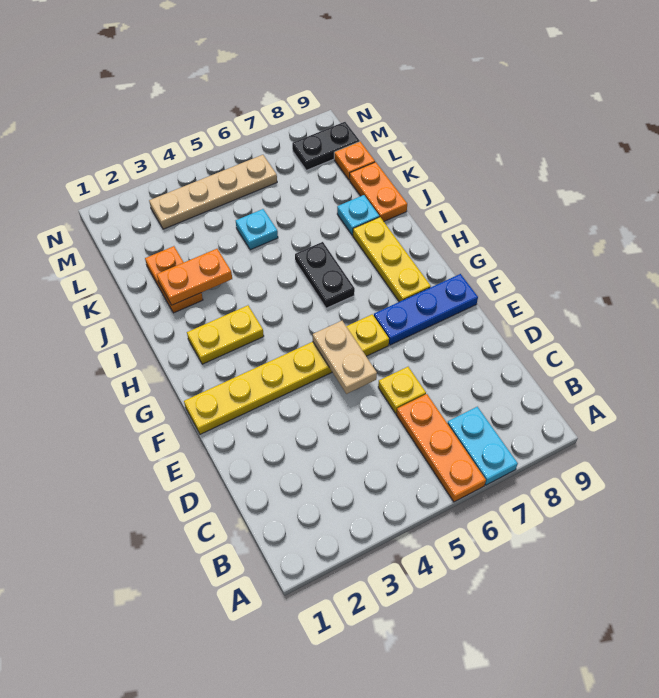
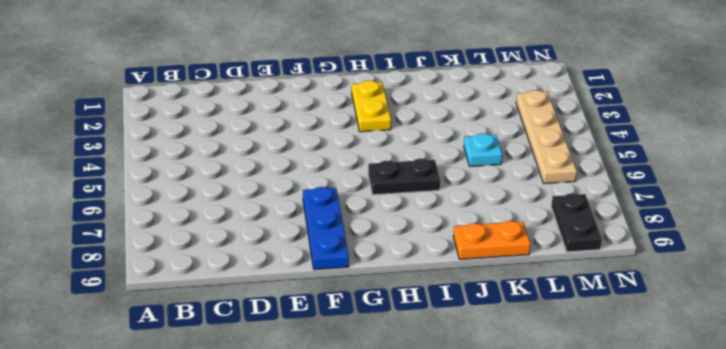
none -> orange 1x3 plate [396,394,486,502]
none -> cyan 1x2 plate [447,407,518,485]
none -> yellow 1x1 plate [378,367,426,413]

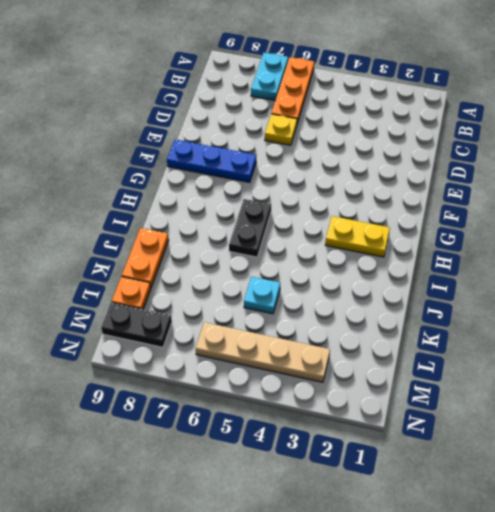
none -> yellow 1x6 plate [184,314,389,434]
none -> yellow 1x3 plate [353,217,431,302]
none -> orange 1x2 plate [145,246,203,313]

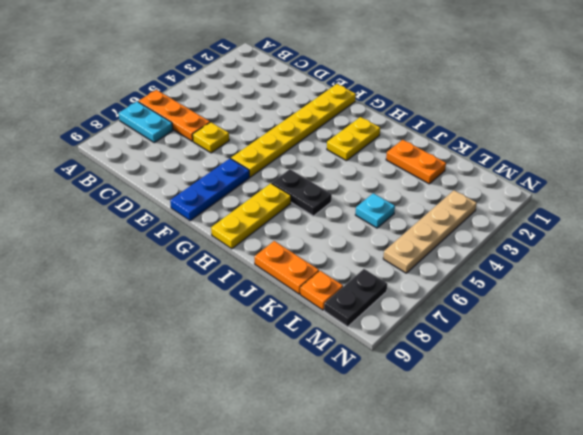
yellow 1x3 plate [211,183,291,249] -> yellow 1x3 plate turned to [353,217,431,302]
none -> cyan 1x1 plate [337,195,379,235]
none -> tan 1x2 plate [313,321,377,394]
none -> orange 1x2 plate [157,249,232,305]

